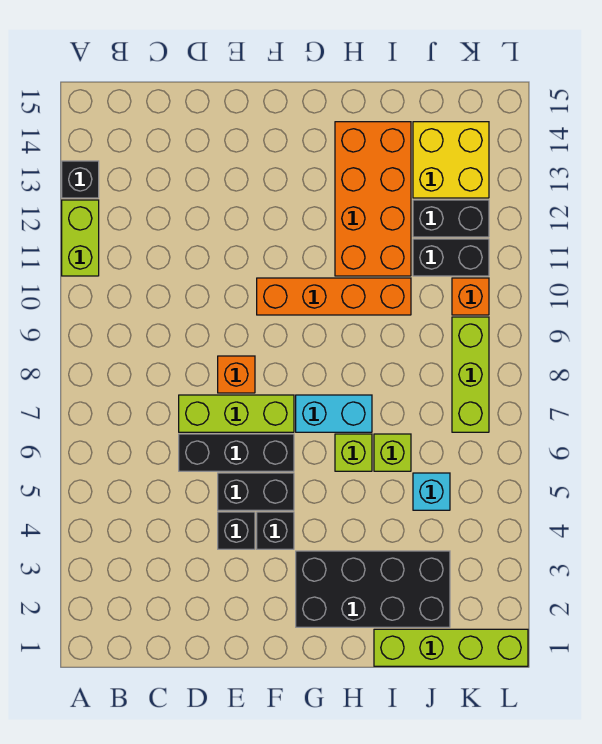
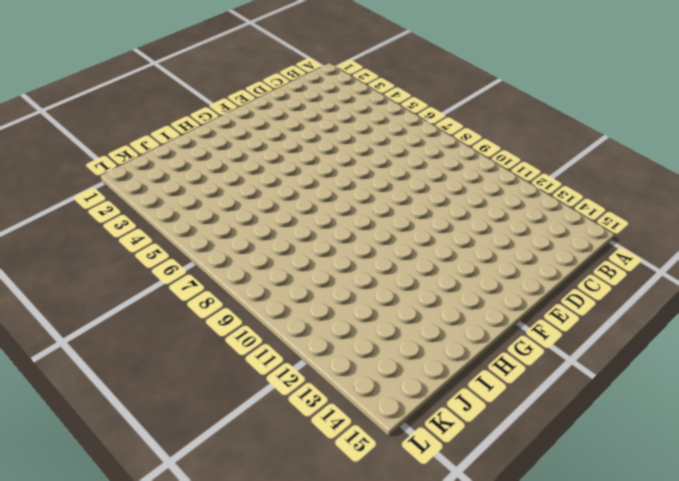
none -> lime 1x2 brick [62,200,99,276]
none -> black 1x1 brick [62,161,99,198]
none -> black 1x3 brick [179,434,294,471]

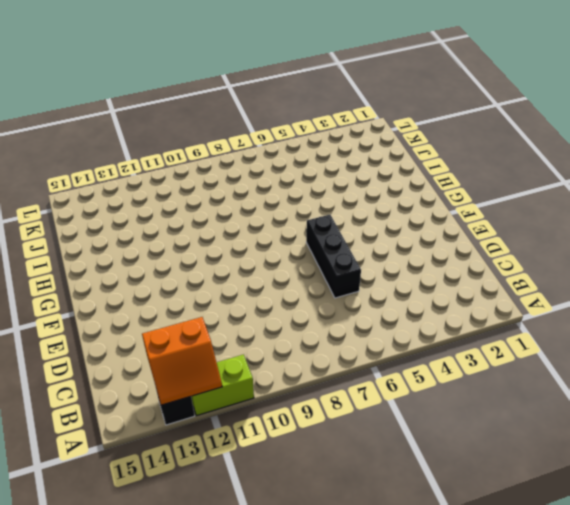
orange 2x2 slope [142,317,222,405] -> none
none -> lime 1x3 brick [179,395,294,432]
none -> black 1x1 brick [218,512,255,549]
none -> black 1x2 brick [218,473,294,510]

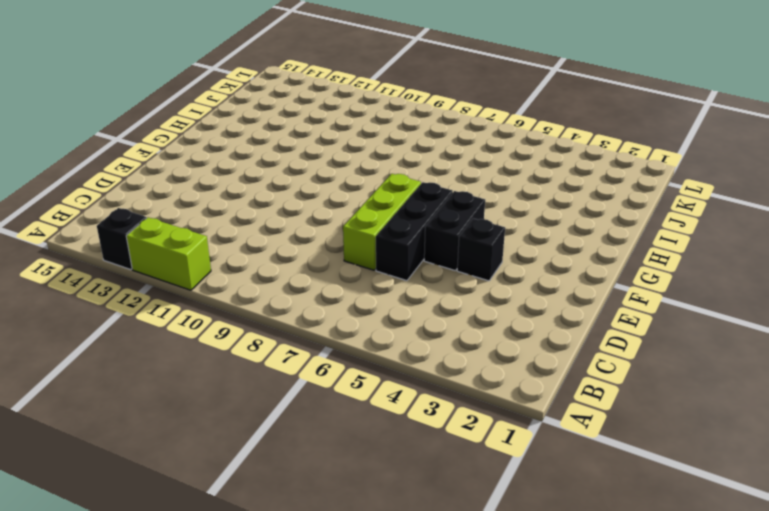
none -> orange 1x1 brick [218,356,255,393]
none -> black 1x1 brick [257,512,294,549]
none -> orange 1x4 brick [257,278,411,315]

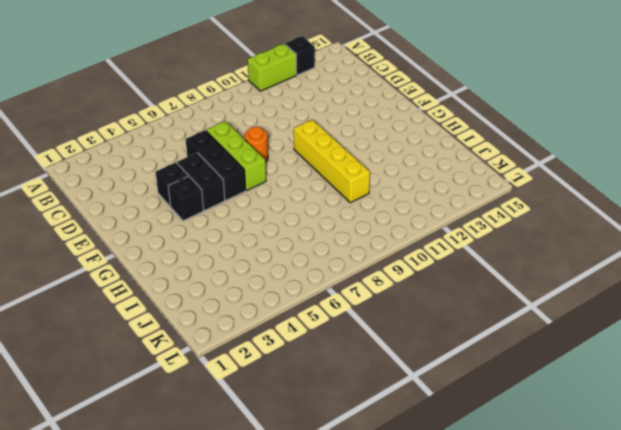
orange 1x1 round brick [244,127,268,162] -> orange 1x1 brick [218,356,255,393]
yellow 1x4 brick [294,120,370,203] -> orange 1x4 brick [257,278,411,315]
none -> black 2x4 brick [296,551,450,627]
none -> cyan 1x2 brick [296,395,372,432]
none -> lime 1x1 brick [335,434,372,471]

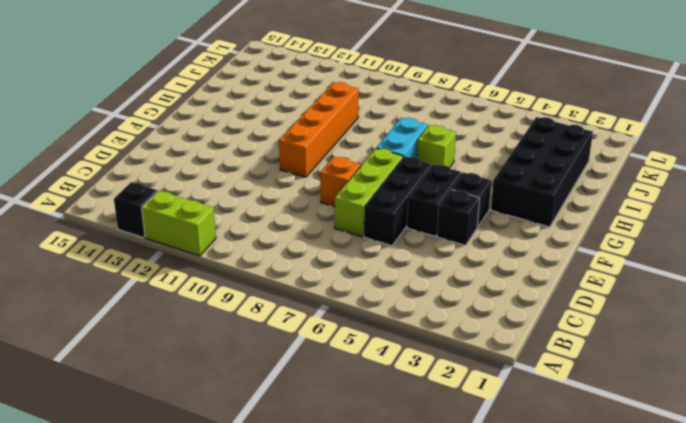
none -> orange 2x4 brick [335,122,411,276]
none -> lime 1x4 brick [374,629,528,666]
none -> lime 1x1 brick [374,434,411,471]

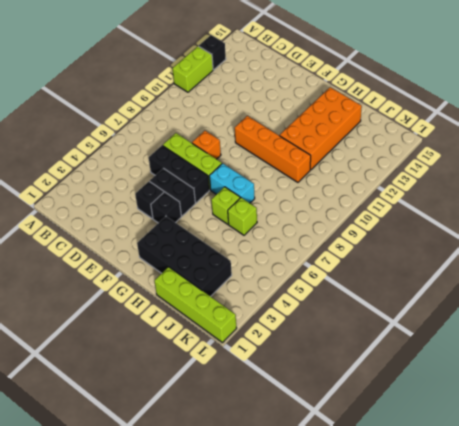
none -> cyan 1x1 brick [413,473,450,510]
none -> black 1x2 brick [413,239,489,276]
none -> black 1x2 brick [413,200,489,237]

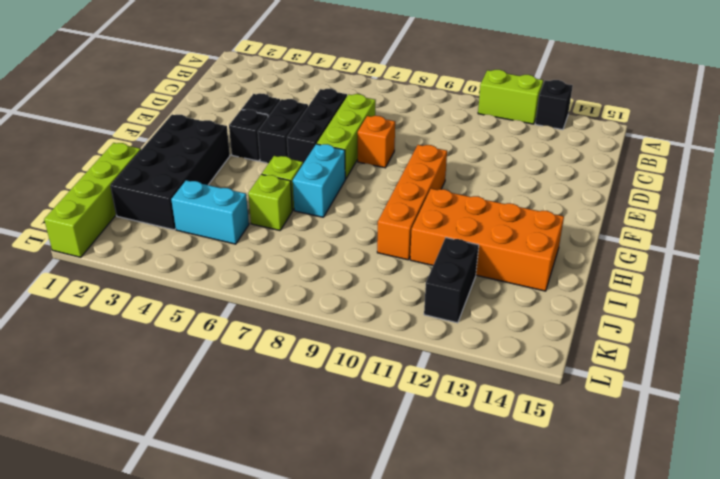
cyan 1x2 brick [171,180,249,244] -> cyan 1x1 brick [413,473,450,510]
none -> black 1x2 brick [413,239,489,276]
none -> yellow 2x2 brick [413,122,489,198]
none -> lime 1x3 brick [452,317,489,432]

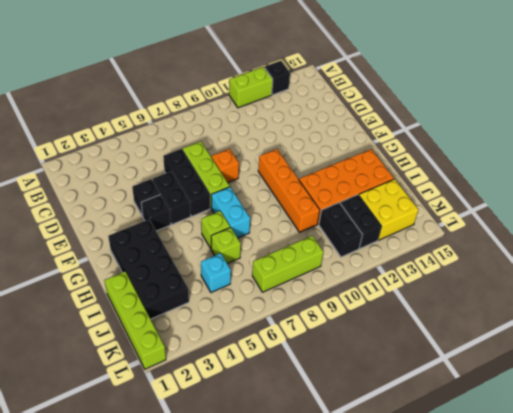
none -> orange 1x1 brick [452,278,489,315]

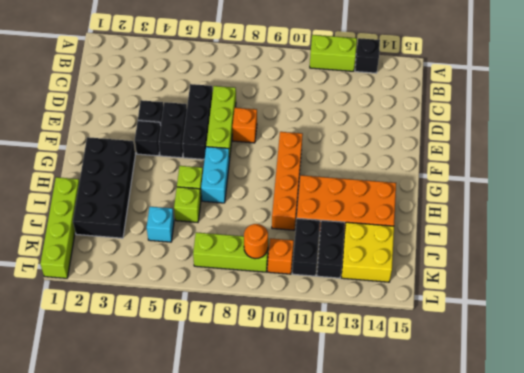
orange 1x1 round brick [244,224,268,259] -> none

